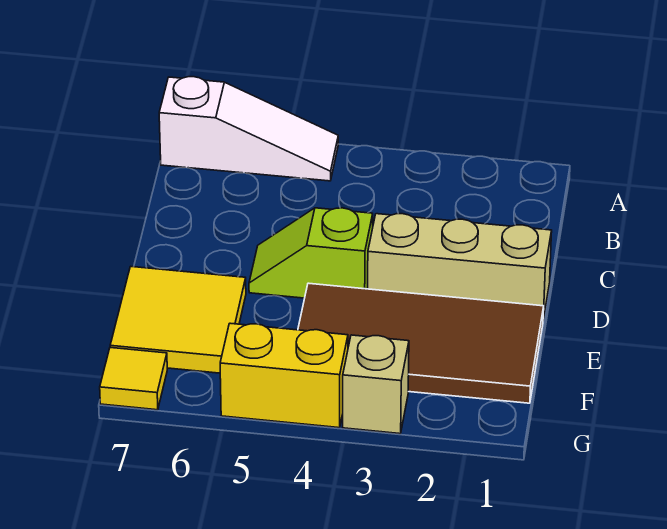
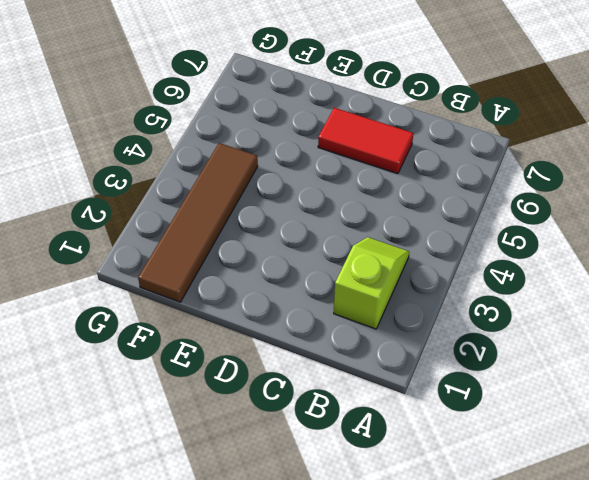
lime 1x2 slope [334,237,409,329] -> lime 1x2 slope moved to [249,208,373,298]
red 1x2 tile [318,108,414,174] -> none
brown 1x4 tile [138,143,258,302] -> brown 2x4 tile [298,283,544,403]
none -> white 1x3 slope [159,77,338,181]
none -> tan 1x3 brick [368,214,552,320]

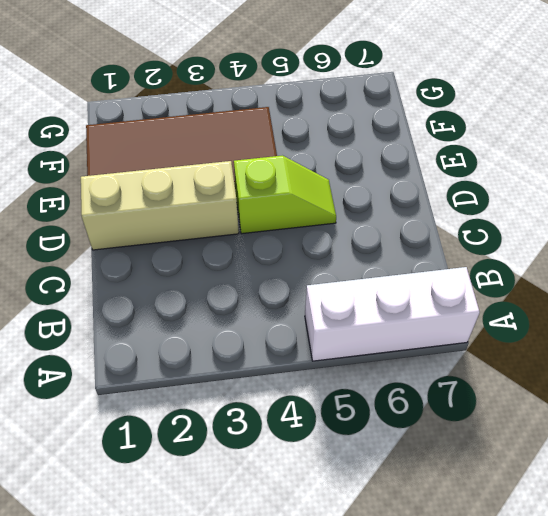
white 1x3 brick [305,267,480,361] -> white 1x3 slope [159,77,338,181]
none -> yellow 2x2 tile [110,267,246,373]
none -> tan 1x1 brick [343,335,409,434]

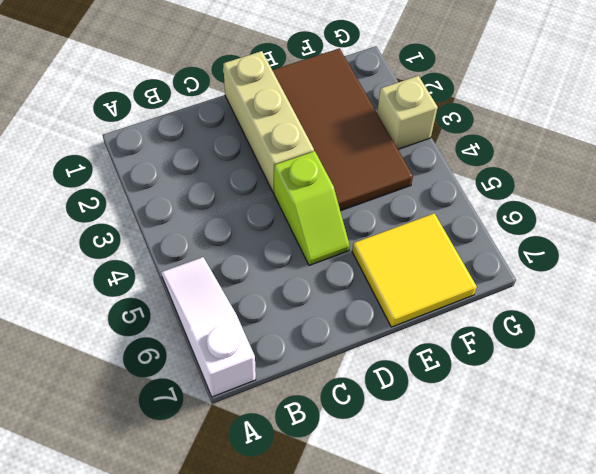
none -> yellow 1x2 brick [220,323,348,428]
none -> yellow 1x1 tile [100,348,167,410]

